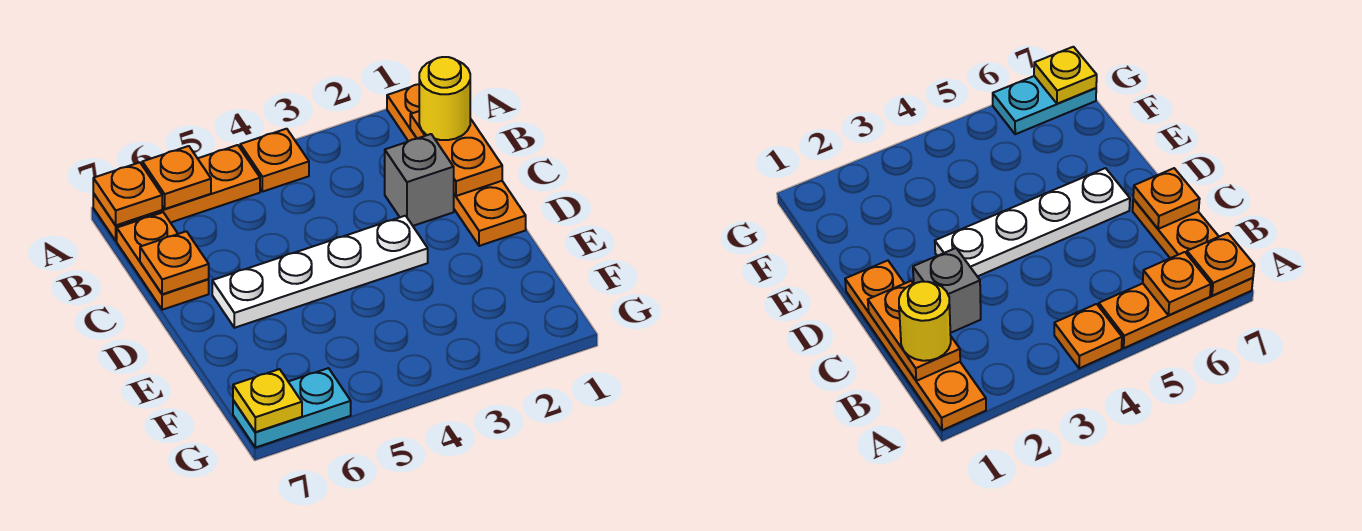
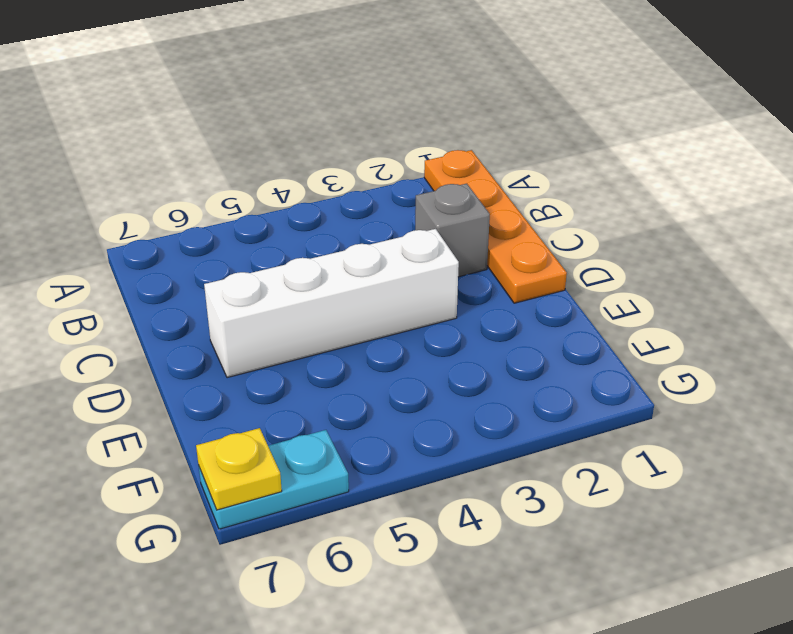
white 1x4 brick [204,229,459,378] -> white 1x4 plate [212,216,428,328]
none -> orange 1x1 plate [240,129,309,192]
none -> orange 1x3 plate [93,145,260,241]
none -> orange 1x2 plate [117,212,209,310]

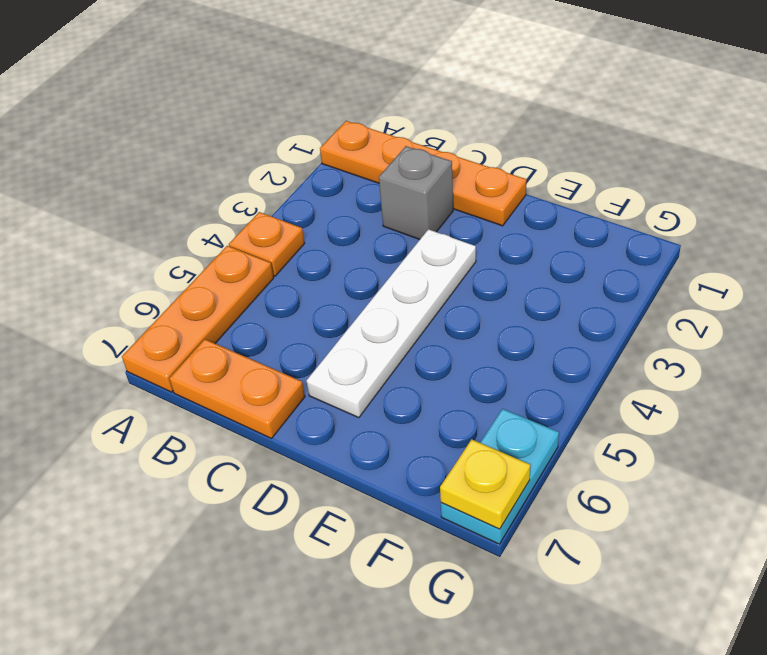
none -> orange 1x1 plate [142,146,211,209]
none -> orange 1x1 plate [93,162,162,225]
none -> orange 1x2 plate [410,111,502,196]

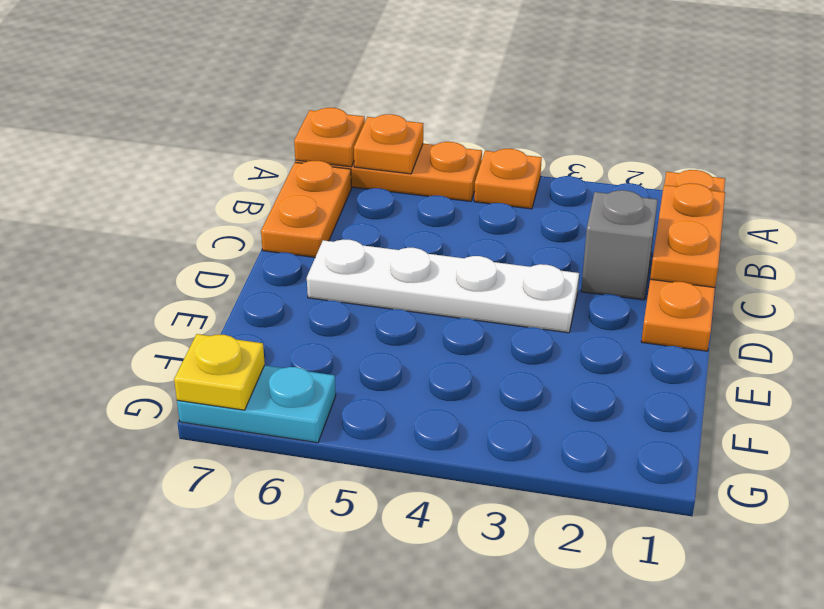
none -> orange 1x1 plate [140,231,209,294]
none -> yellow 1x1 round brick [419,57,470,140]

